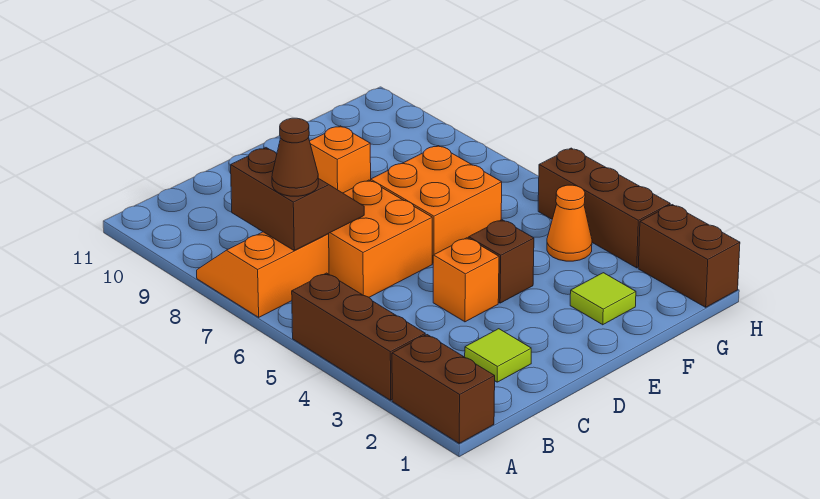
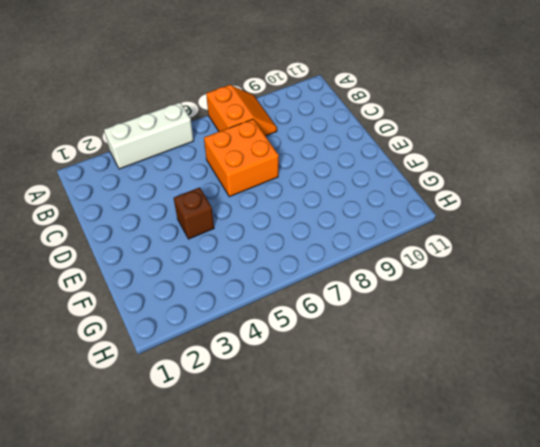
white 1x3 brick [104,103,194,169] -> brown 1x3 brick [292,273,425,400]
none -> brown 1x2 brick [392,335,495,443]
none -> lime 1x1 tile [465,329,531,382]
none -> orange 1x1 brick [433,238,499,322]

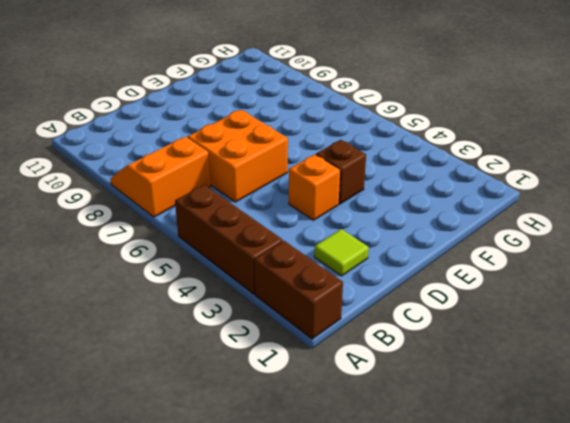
none -> orange 2x2 brick [371,146,502,263]
none -> orange 1x1 brick [310,126,371,193]
none -> lime 1x1 tile [570,273,636,325]

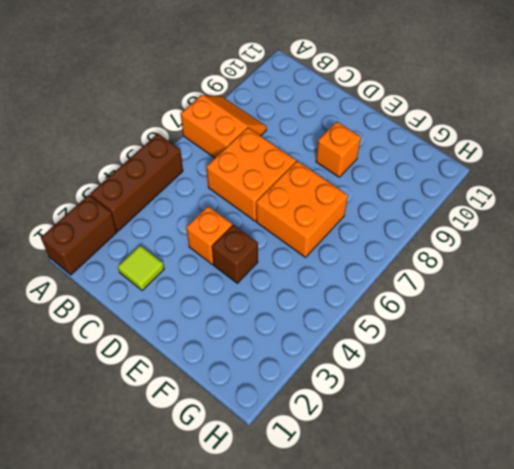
none -> lime 1x1 tile [570,273,636,325]
none -> orange 1x1 cone [547,185,592,261]
none -> brown 1x2 brick [638,205,740,307]

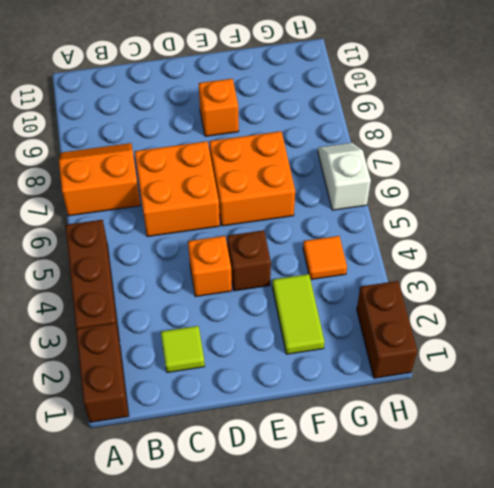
lime 1x2 tile [272,274,325,354] -> lime 1x1 tile [570,273,636,325]
orange 1x1 tile [303,236,347,279] -> orange 1x1 cone [547,185,592,261]
white 1x2 slope [318,143,371,210] -> none
none -> brown 1x3 brick [538,148,670,268]
none -> brown 2x2 slope [231,148,364,250]
none -> brown 1x1 cone [272,118,318,196]

